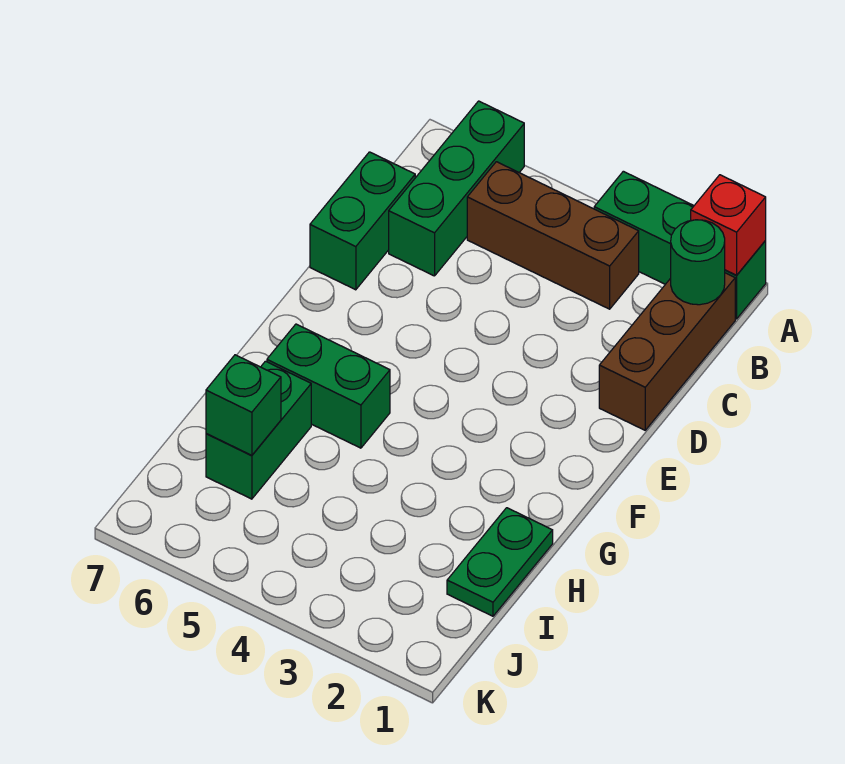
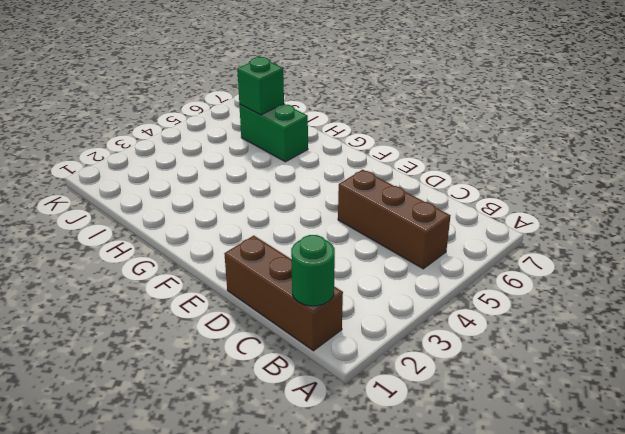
brown 1x3 brick [338,170,450,269] -> brown 1x3 brick turned to [467,162,639,309]
none -> green 1x3 brick [594,171,766,319]
none -> green 1x3 brick [389,101,524,276]

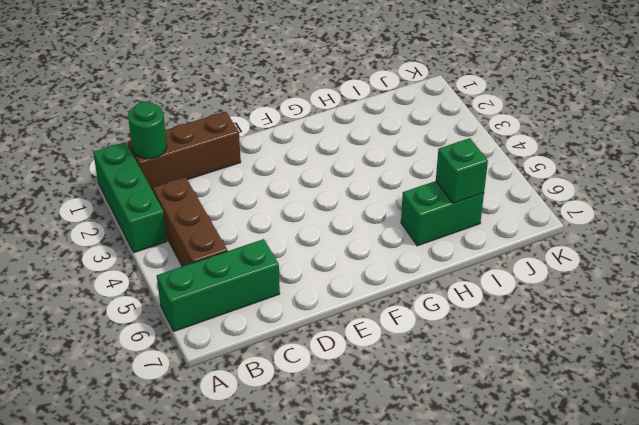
none -> green 1x2 brick [310,152,415,290]
none -> green 1x2 brick [267,324,390,448]

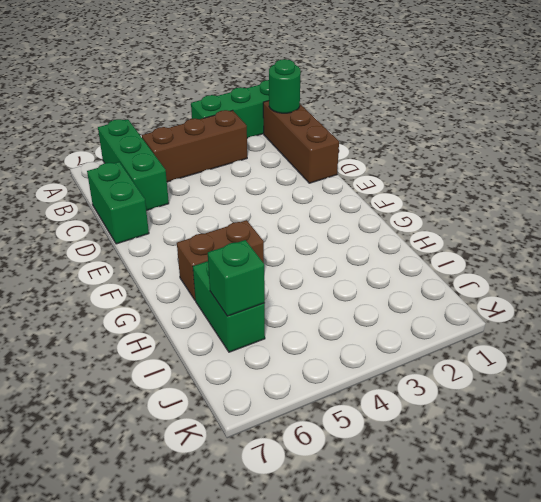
brown 1x2 brick [177,220,264,300] -> green 1x2 brick [267,324,390,448]
none -> green 1x2 plate [447,508,553,616]
none -> red 1x1 brick [691,175,766,275]

